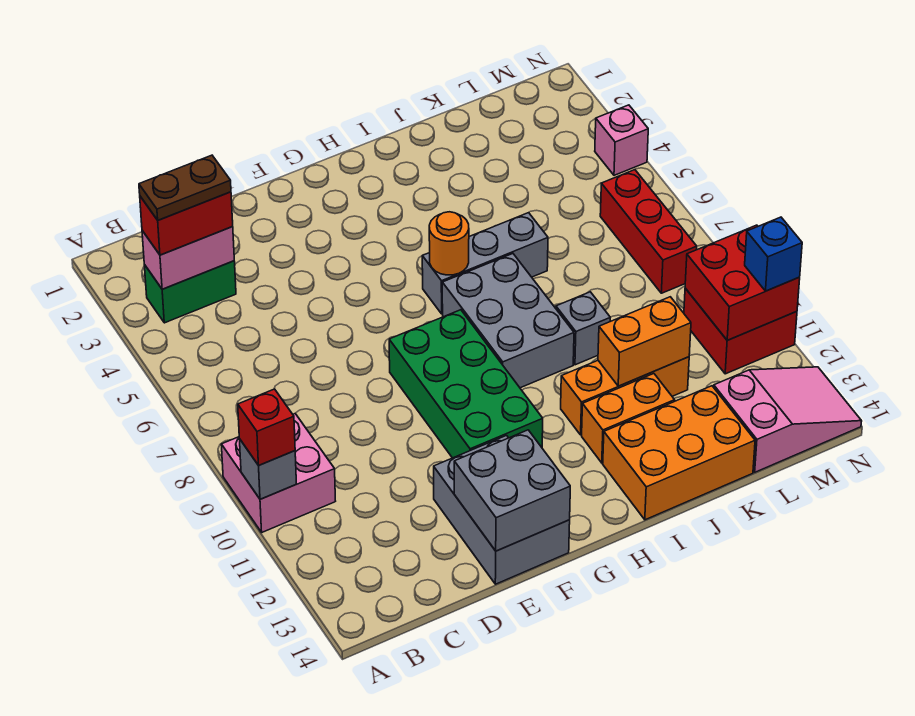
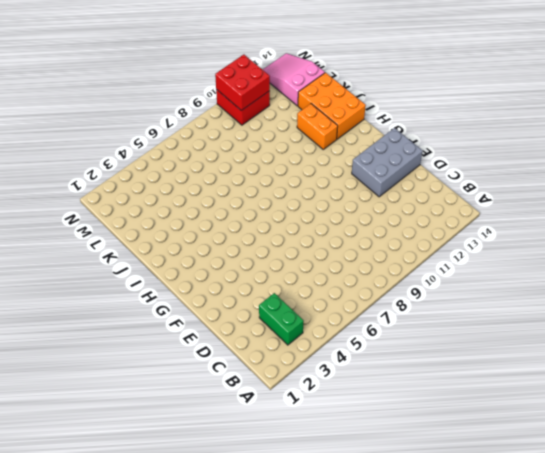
none -> pink 2x2 brick [221,414,335,532]
none -> green 2x4 brick [389,310,543,458]
none -> grey 1x3 brick [422,213,548,314]

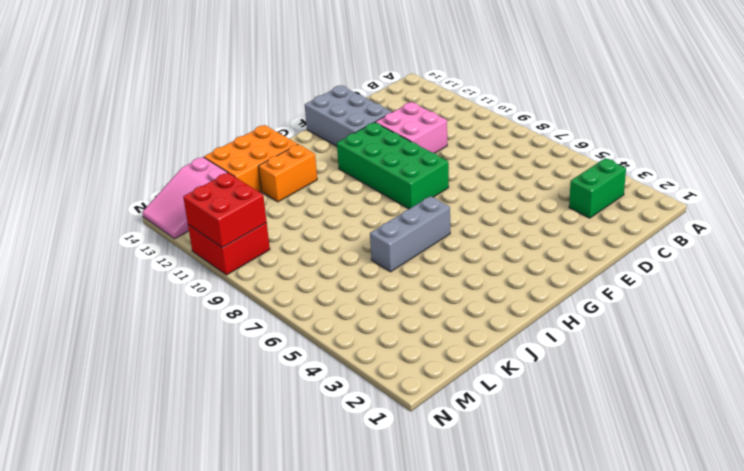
pink 2x2 brick [375,102,447,153] -> pink 2x2 brick moved to [221,414,335,532]
none -> grey 2x3 brick [442,254,574,388]
none -> orange 1x3 brick [561,357,689,435]
none -> grey 1x1 brick [556,292,610,365]

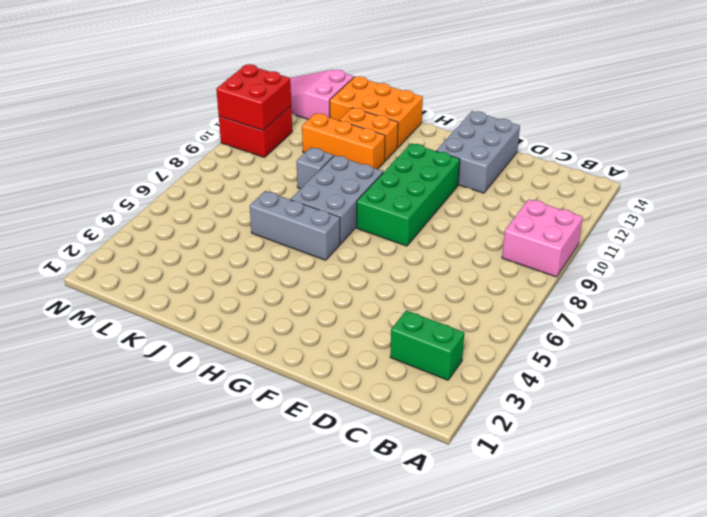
none -> red 1x3 brick [600,170,697,293]
none -> pink 1x1 brick [595,105,648,175]
none -> grey 1x1 brick [239,439,296,499]

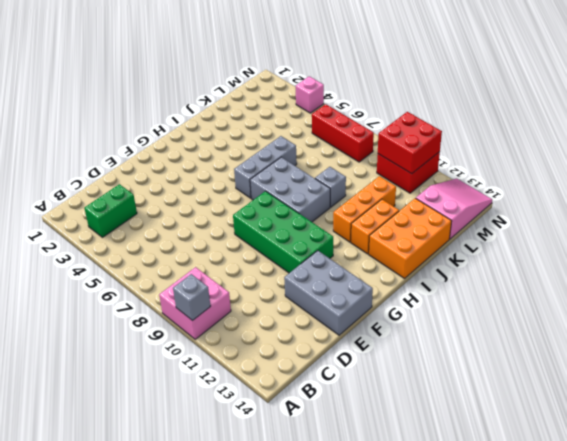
none -> pink 1x2 brick [142,227,234,289]
none -> grey 2x2 brick [454,430,570,551]
none -> orange 1x1 round brick [429,212,469,275]

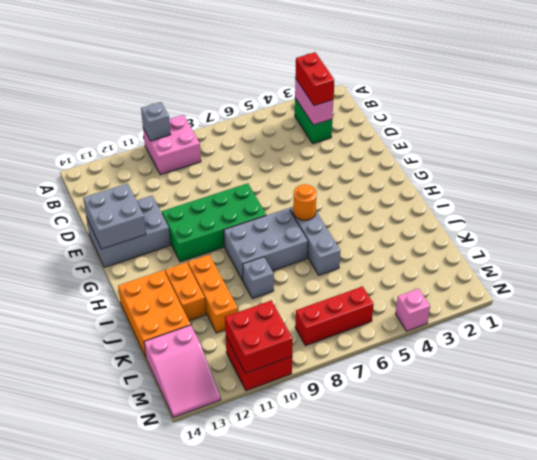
none -> orange 1x2 brick [598,297,691,386]
none -> red 1x1 brick [238,389,295,465]
none -> blue 1x1 brick [745,217,802,291]

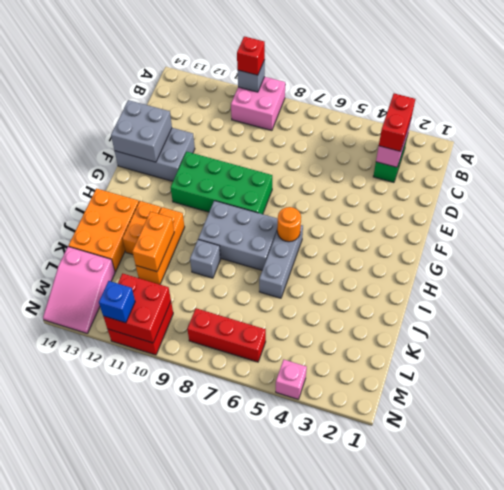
none -> brown 1x2 plate [139,155,231,220]

